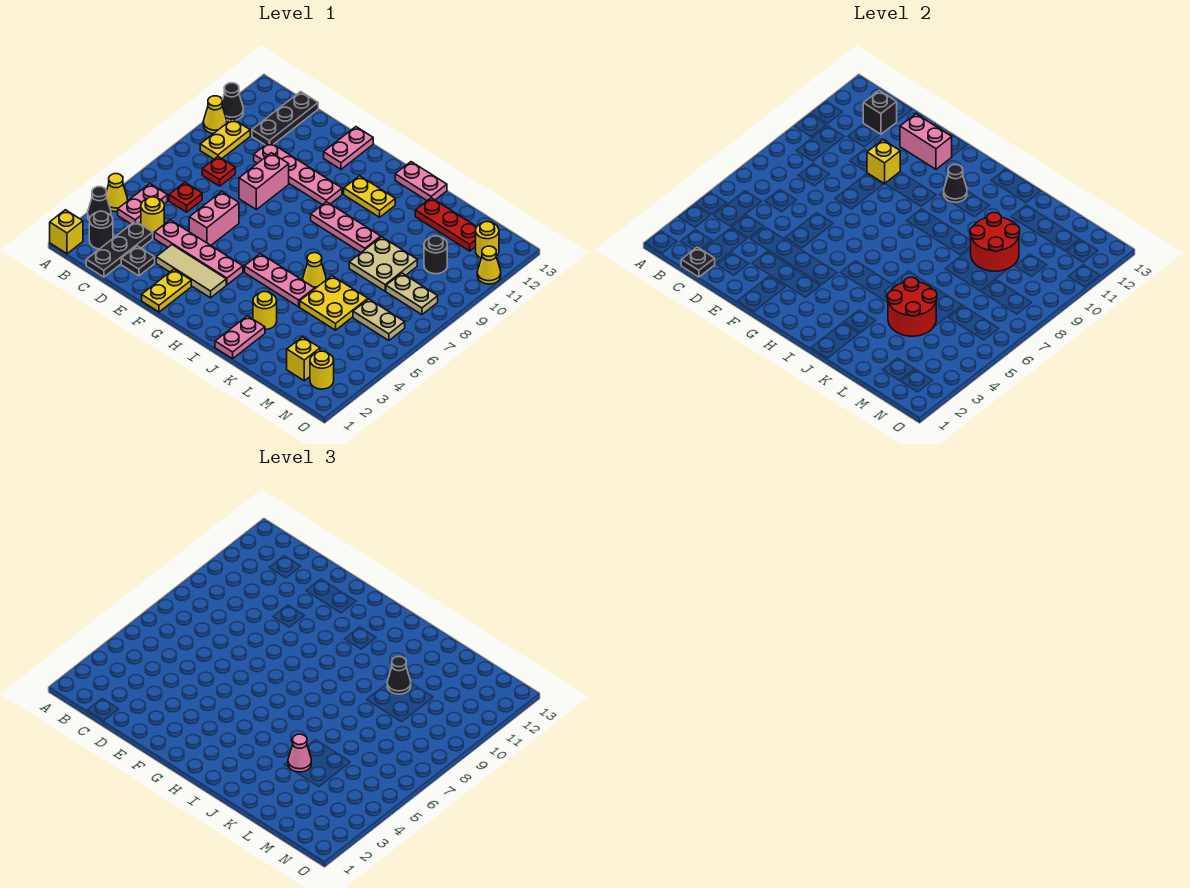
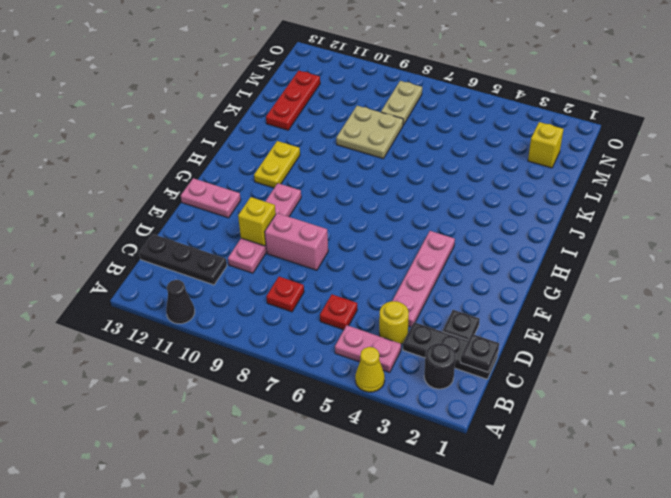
none -> yellow 1x1 brick [50,210,83,254]
none -> black 1x1 cone [88,187,111,220]
none -> yellow 1x1 cone [203,96,227,134]
none -> yellow 1x2 plate [200,119,250,159]

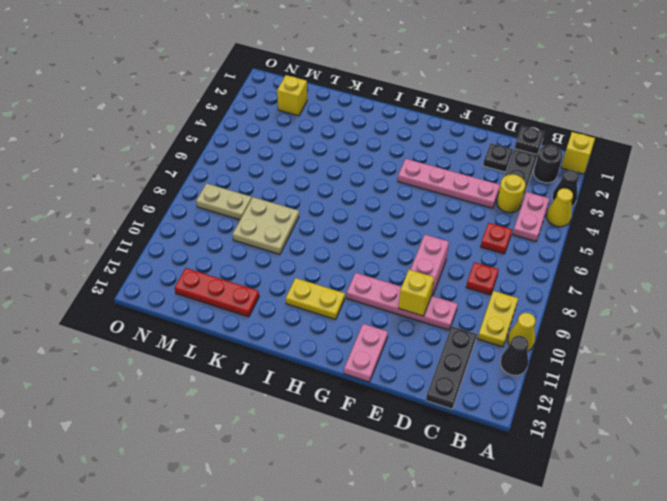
none -> tan 1x3 tile [156,245,226,298]
none -> pink 1x2 brick [189,192,239,245]
none -> yellow 1x2 plate [142,269,191,312]
none -> pink 1x3 plate [245,254,315,307]

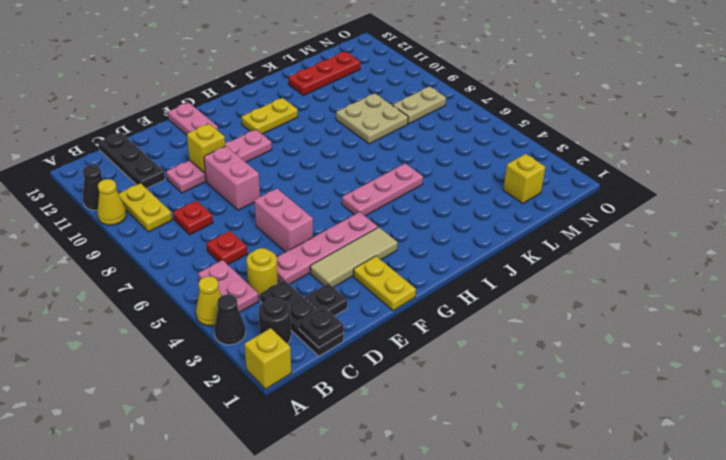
none -> pink 1x3 plate [311,202,381,252]
none -> pink 1x2 plate [395,162,447,201]
none -> pink 1x2 plate [215,316,265,359]
none -> yellow 1x1 round brick [253,292,277,329]

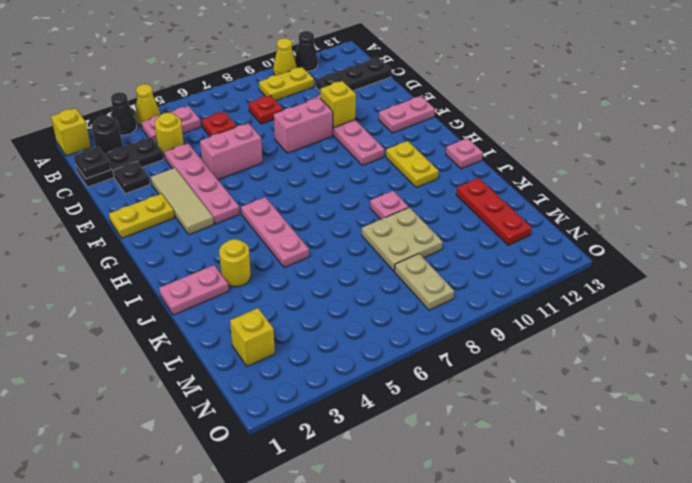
pink 1x1 plate [446,138,483,169] -> pink 1x2 plate [395,162,447,201]
pink 1x1 plate [370,191,409,219] -> pink 1x3 plate [311,202,381,252]
none -> yellow 1x1 cone [303,253,326,288]
none -> yellow 2x2 plate [300,276,368,330]
none -> tan 1x2 plate [353,299,405,341]
none -> black 1x1 round brick [424,236,447,274]

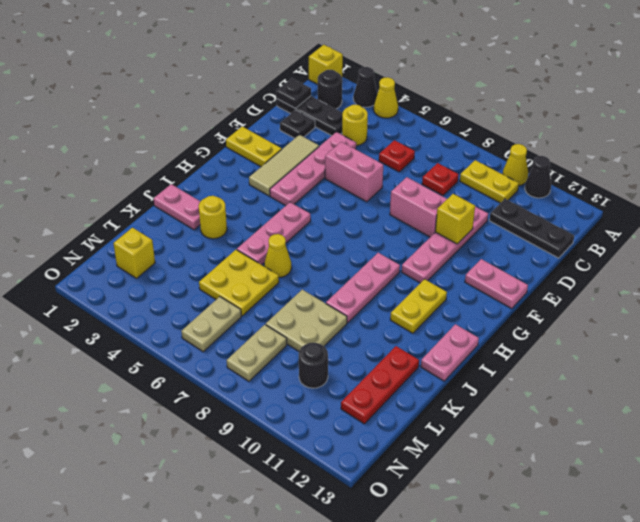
none -> pink 1x2 plate [118,184,167,224]
none -> yellow 1x1 round brick [310,351,334,389]
none -> yellow 1x1 round brick [476,222,499,258]
none -> yellow 1x1 cone [477,246,501,284]

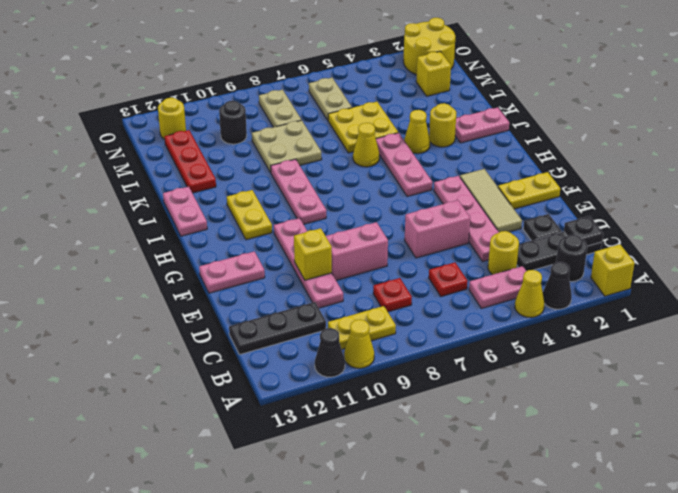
yellow 1x1 cone [404,110,430,154] -> yellow 1x1 cone moved to [477,246,501,284]
yellow 2x2 round brick [403,18,455,75] -> yellow 1x1 round brick [310,351,334,389]
none -> black 1x1 brick [863,91,897,135]
none -> pink 1x2 brick [900,114,952,169]
none -> black 1x1 cone [944,165,967,202]
none -> red 2x2 round brick [887,277,937,336]

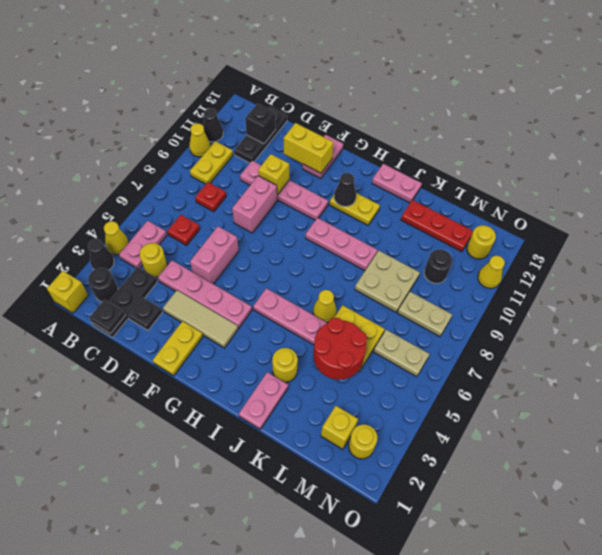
yellow 1x2 brick [284,123,334,173] -> pink 1x2 brick [900,114,952,169]
none -> red 2x2 round brick [970,213,1020,271]
none -> pink 1x1 cone [288,734,311,772]
none -> black 1x1 cone [387,657,411,694]

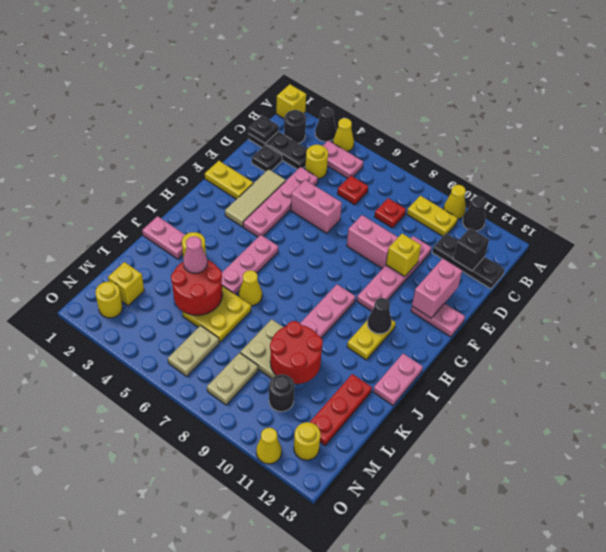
none -> black 1x1 cone [387,657,411,694]

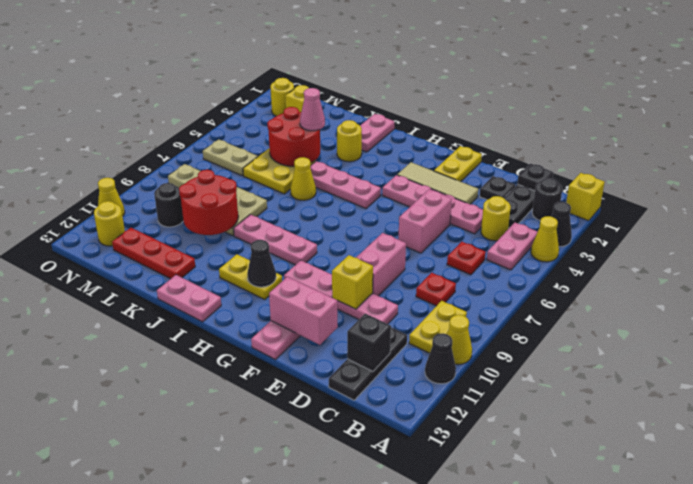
none -> black 1x1 cone [387,657,411,694]

